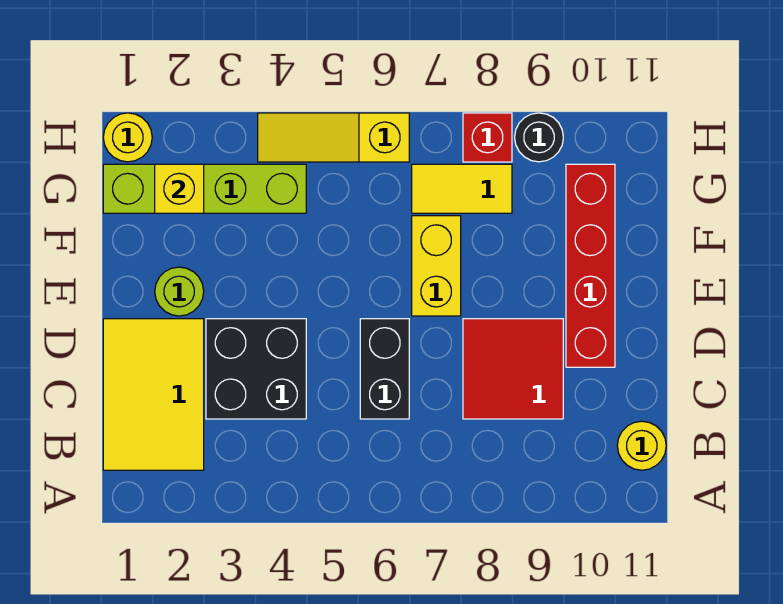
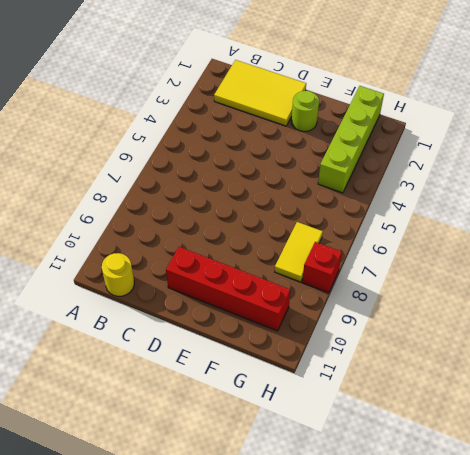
none -> black 2x2 brick [206,319,306,419]
none -> black 1x2 brick [360,319,409,419]
none -> red 2x2 tile [463,319,563,419]

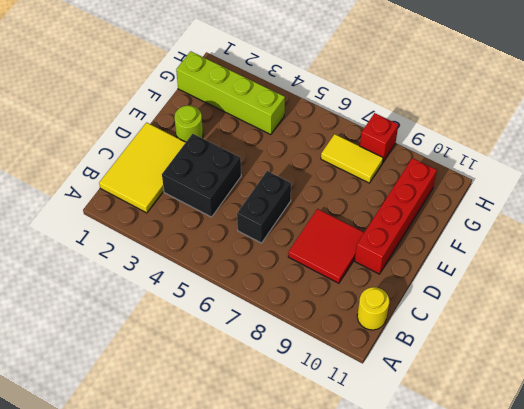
none -> yellow 1x2 brick [412,216,461,316]
none -> yellow 1x1 round brick [103,113,152,162]
none -> yellow 1x3 slope [258,113,409,162]

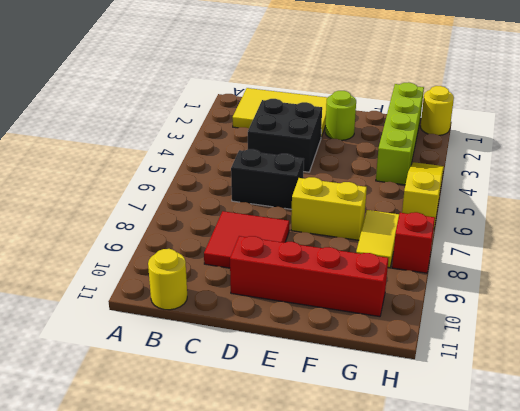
none -> black 1x1 round brick [515,113,563,162]
none -> yellow 1x1 brick [155,164,204,213]

